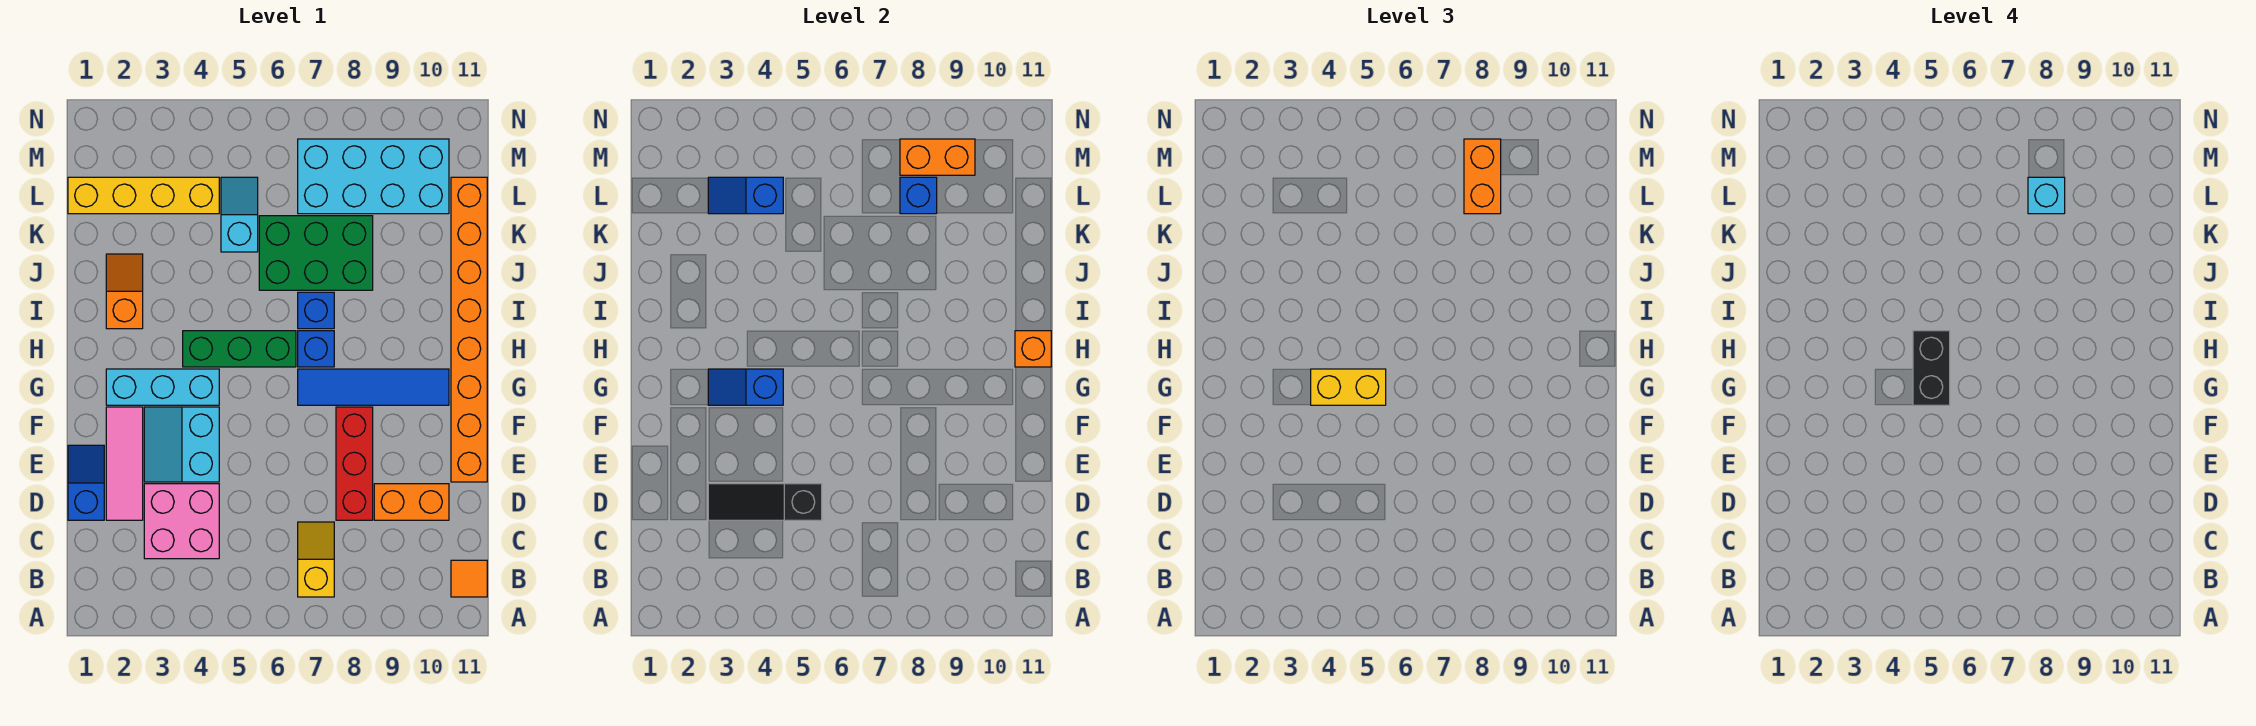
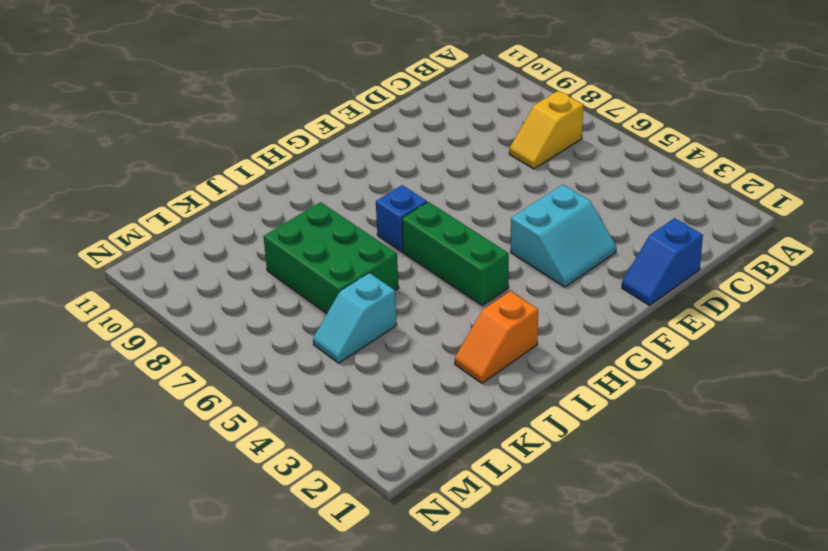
none -> orange 1x1 tile [451,560,487,597]
none -> pink 2x2 brick [144,484,219,559]
none -> pink 1x3 tile [106,407,143,520]

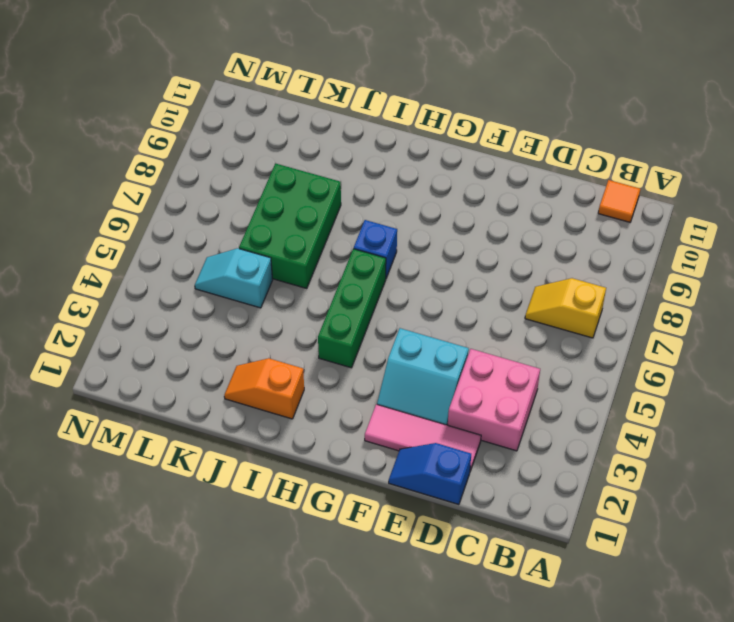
none -> red 1x3 brick [336,407,373,520]
none -> orange 1x2 brick [374,484,449,520]
none -> orange 1x8 brick [451,177,487,482]

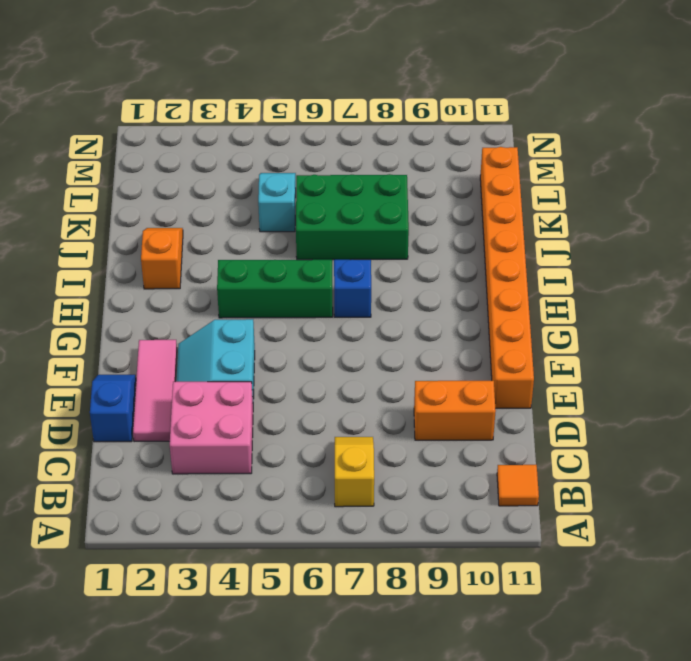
none -> red 1x3 brick [336,407,373,520]
none -> cyan 1x3 brick [106,369,219,405]
none -> blue 1x4 tile [298,369,449,405]

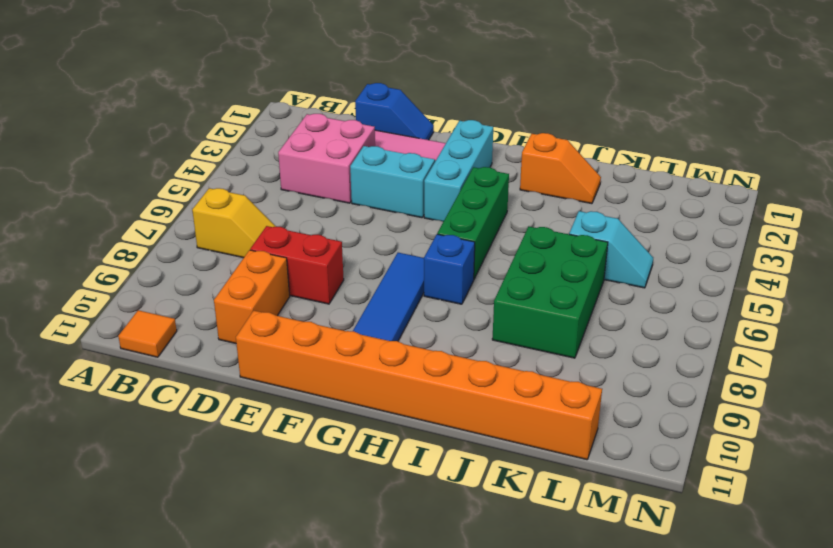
red 1x2 brick [250,226,344,304] -> red 1x3 brick [336,407,373,520]
none -> blue 1x1 brick [298,292,334,329]
none -> yellow 1x4 brick [68,177,219,214]
none -> cyan 2x4 brick [298,139,449,214]

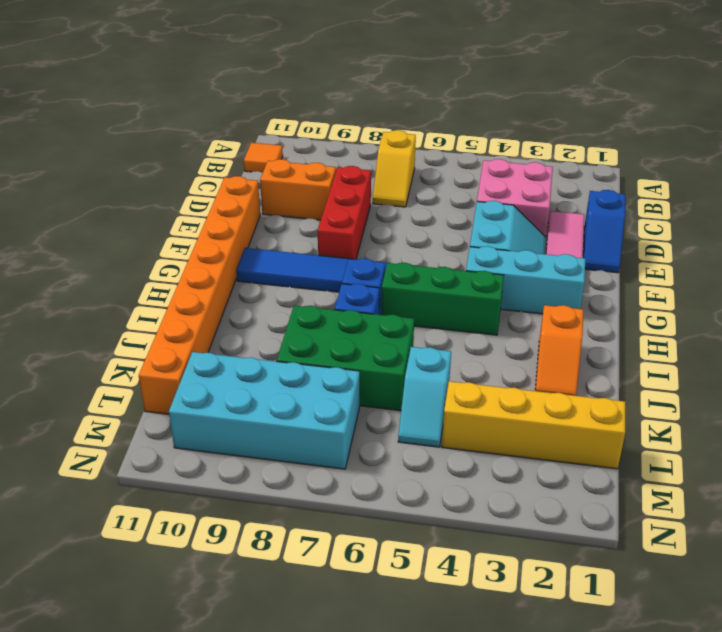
none -> black 1x3 slope [708,484,822,520]
none -> blue 1x2 slope [708,369,783,405]
none -> orange 1x1 brick [1015,331,1051,367]

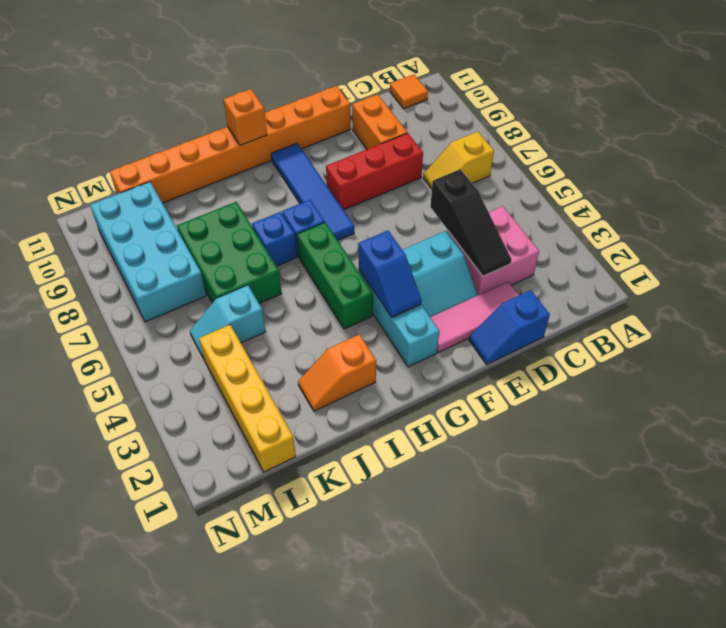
none -> blue 1x2 slope [708,177,783,214]
none -> blue 1x1 brick [900,177,937,214]
none -> orange 1x2 brick [900,139,975,175]

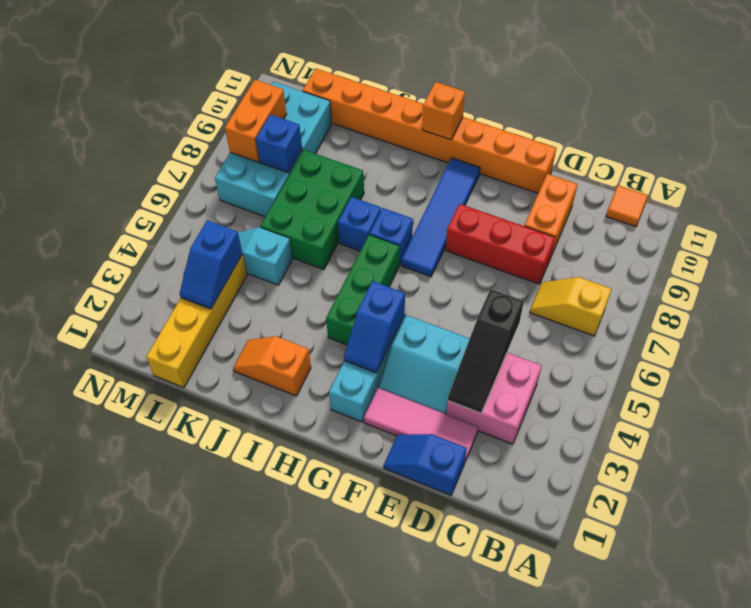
none -> yellow 1x2 brick [1311,369,1386,405]
none -> orange 1x2 brick [1464,139,1501,214]
none -> black 1x2 brick [1913,331,1950,405]

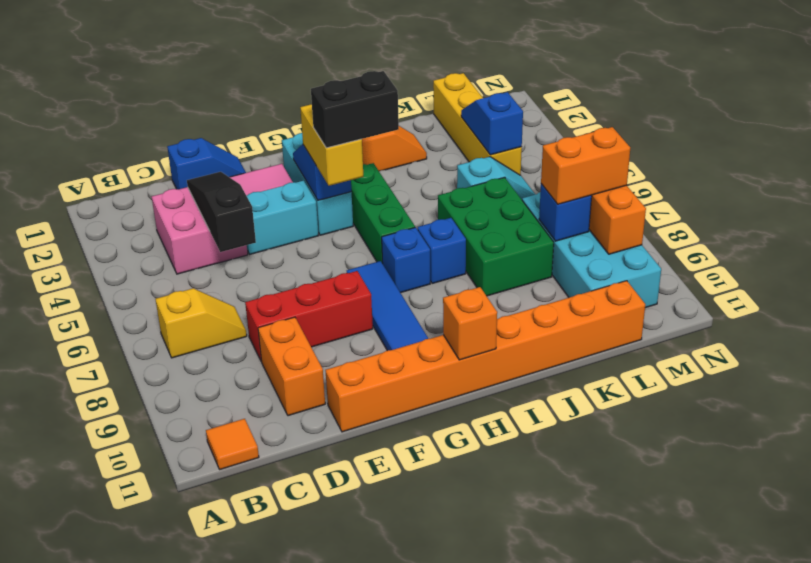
none -> cyan 1x1 brick [2028,177,2065,214]

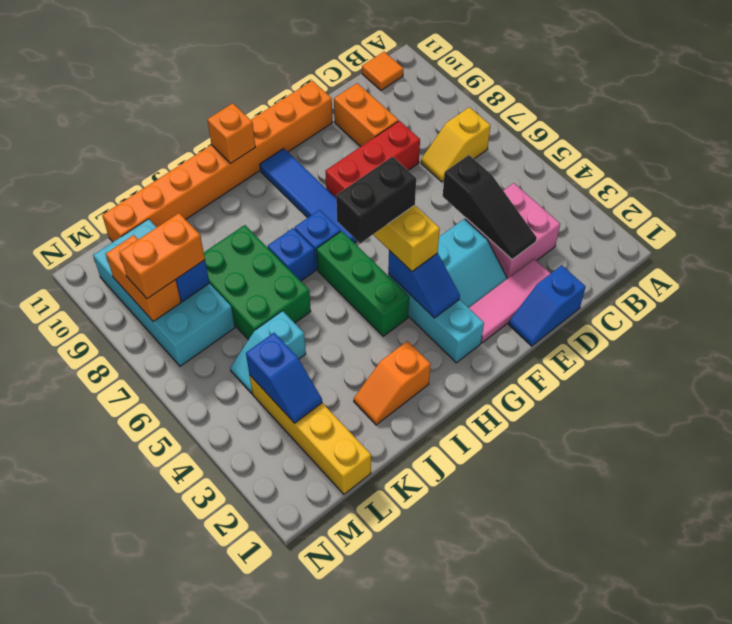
none -> cyan 1x1 brick [2028,177,2065,214]

